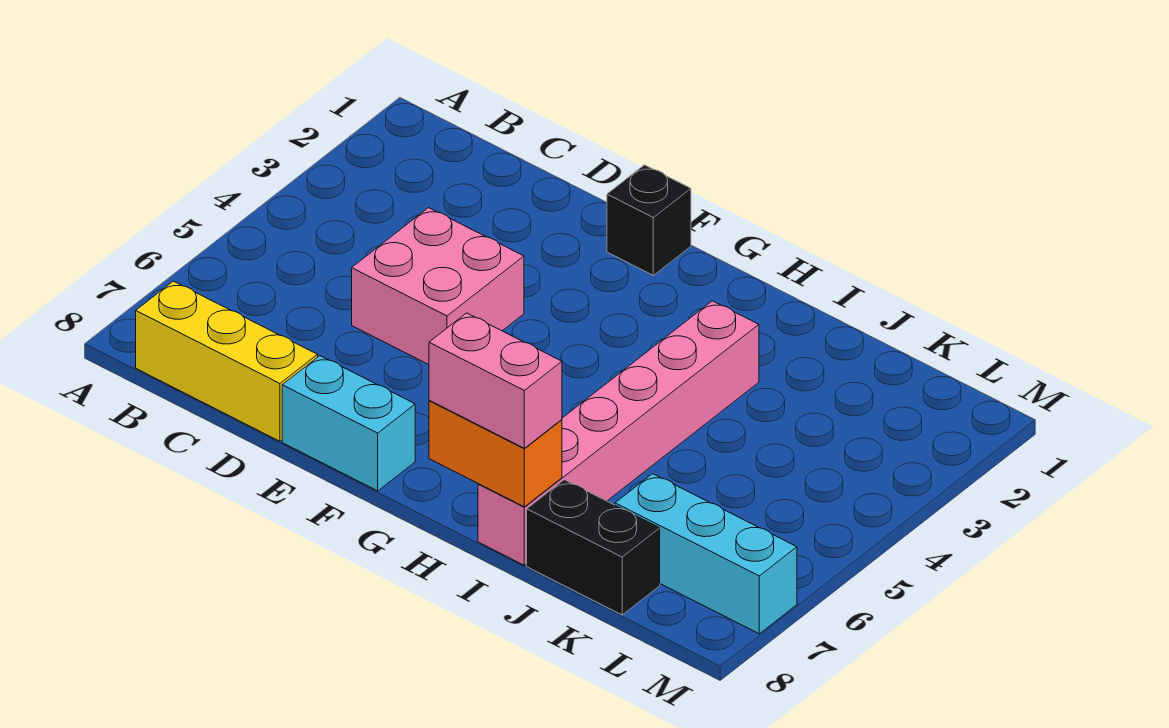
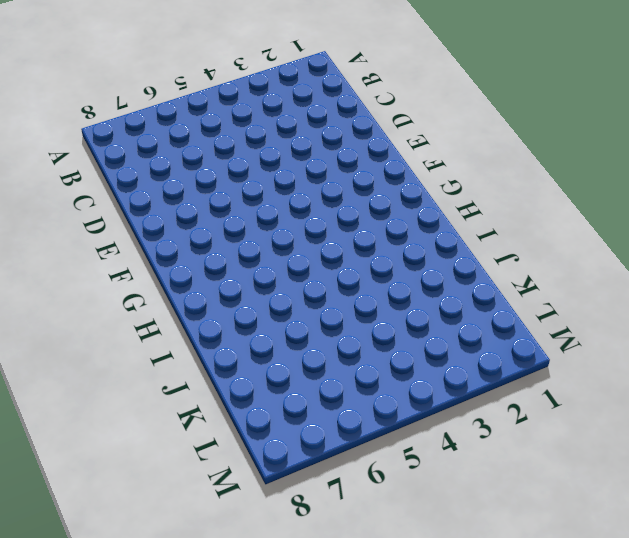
none -> yellow 1x3 brick [136,281,318,441]
none -> pink 2x2 brick [352,208,524,365]

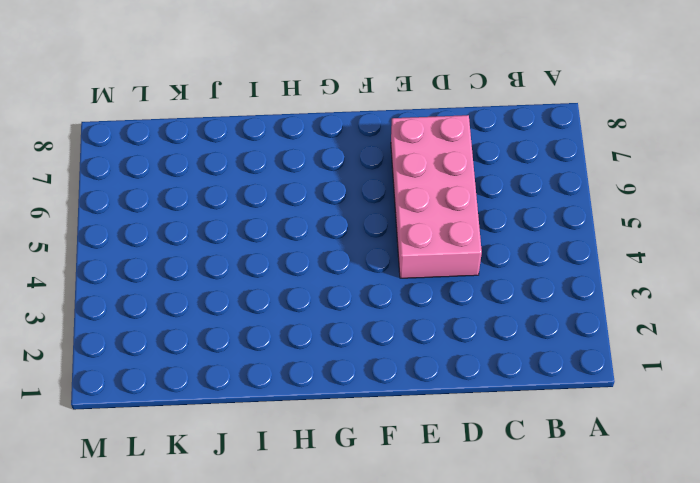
pink 2x4 brick [391,115,482,278] -> pink 2x2 brick [352,208,524,365]
none -> yellow 1x3 brick [136,281,318,441]
none -> cyan 1x2 brick [282,356,415,491]

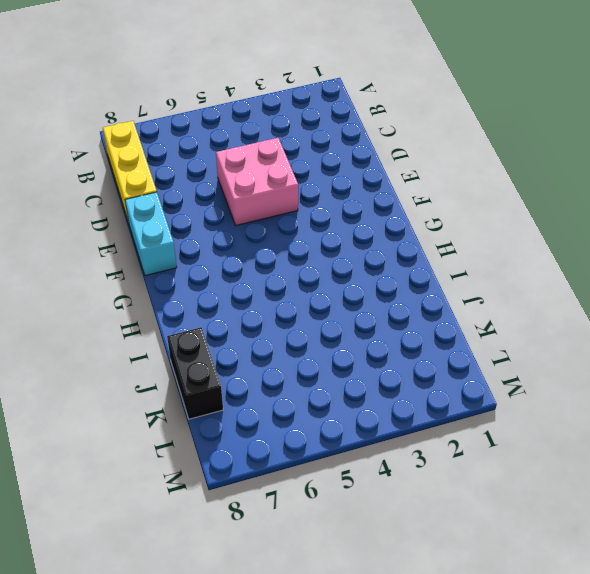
none -> black 1x1 brick [607,165,691,275]
none -> pink 1x6 brick [478,301,759,565]

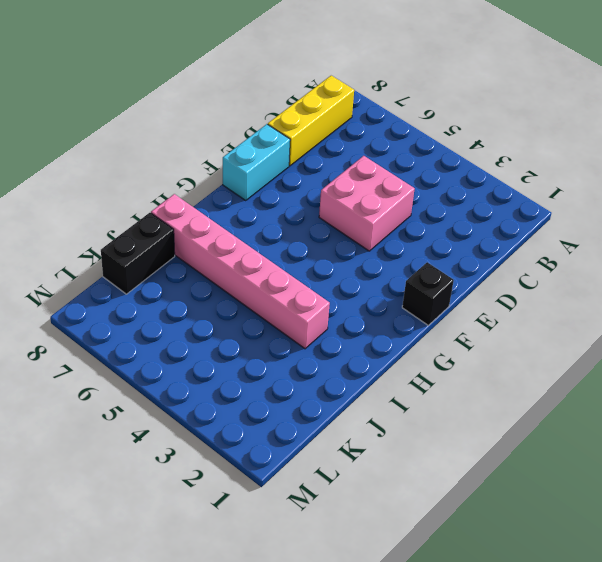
none -> cyan 1x3 brick [615,474,797,634]
none -> orange 1x2 brick [429,401,562,507]

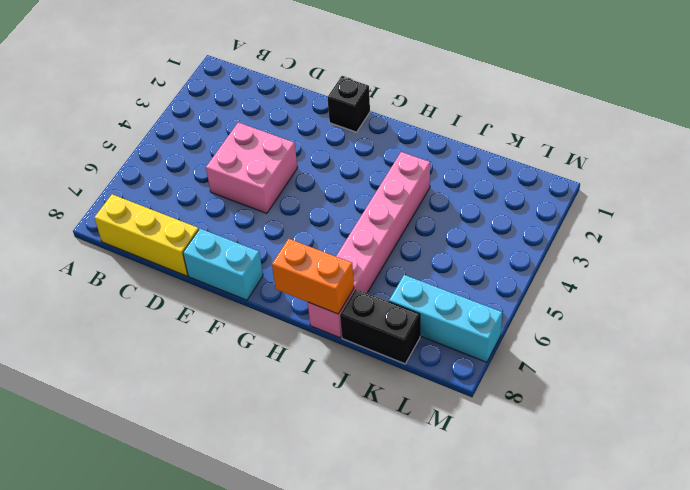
none -> pink 1x2 brick [429,313,562,448]

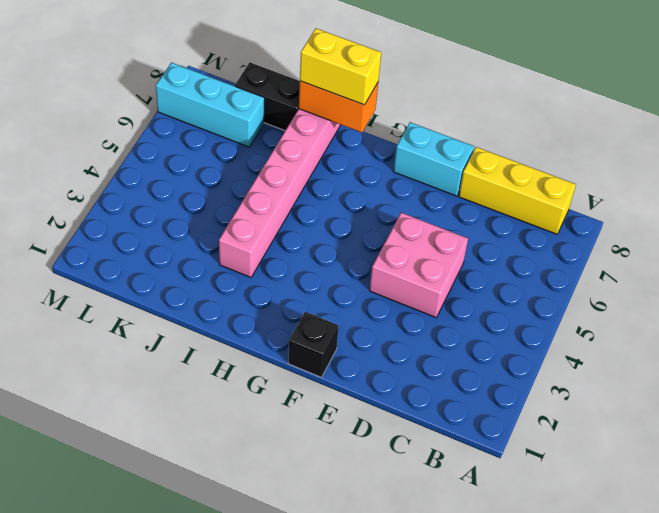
yellow 1x2 brick [300,28,381,105] -> pink 1x2 brick [429,313,562,448]

